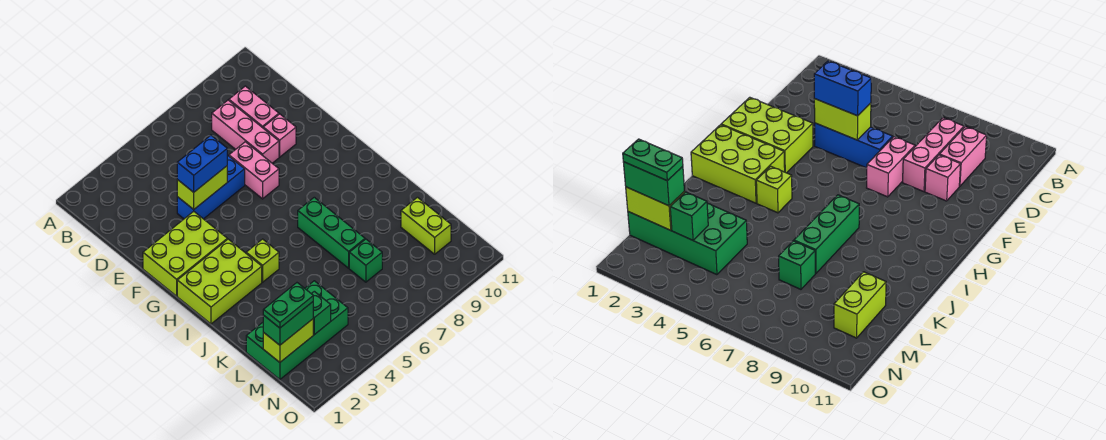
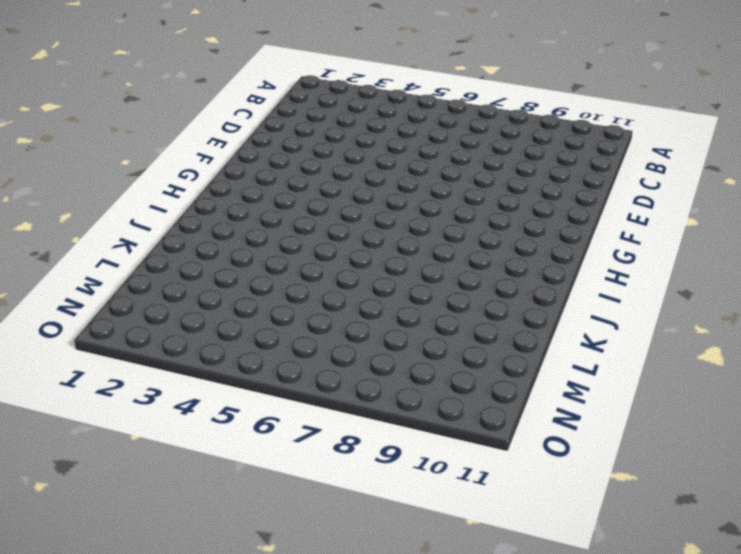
none -> pink 1x3 brick [212,100,279,163]
none -> pink 1x2 brick [229,86,279,128]
none -> blue 1x3 brick [177,156,245,219]

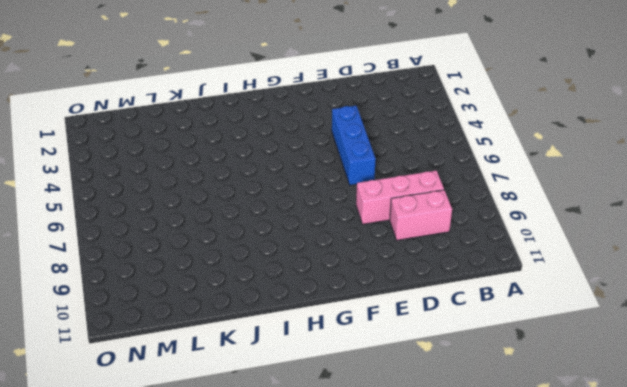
none -> pink 1x2 brick [229,142,279,199]
none -> pink 1x1 brick [263,114,296,157]
none -> lime 2x3 brick [143,211,227,296]

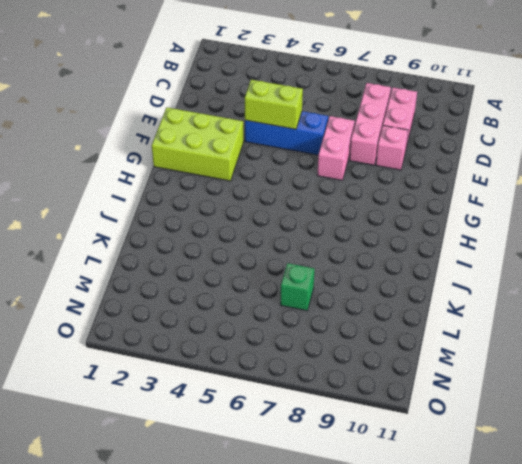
none -> lime 2x3 brick [177,239,262,324]
none -> lime 1x1 brick [246,239,279,282]
none -> green 1x3 brick [298,197,365,268]

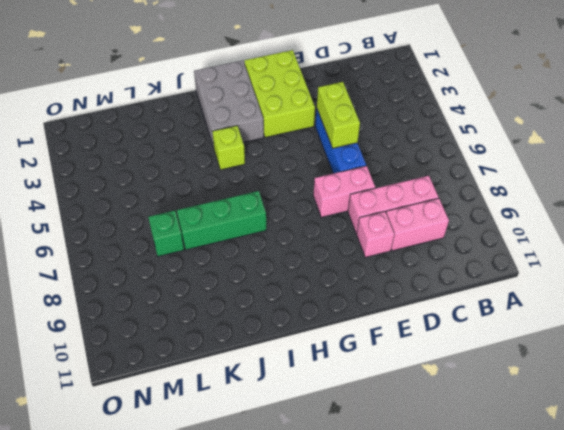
grey 2x3 brick [194,60,264,148] -> lime 2x3 brick [177,239,262,324]
none -> green 2x4 brick [246,281,348,380]
none -> lime 1x2 brick [401,197,451,254]
none -> lime 1x2 brick [263,319,313,362]

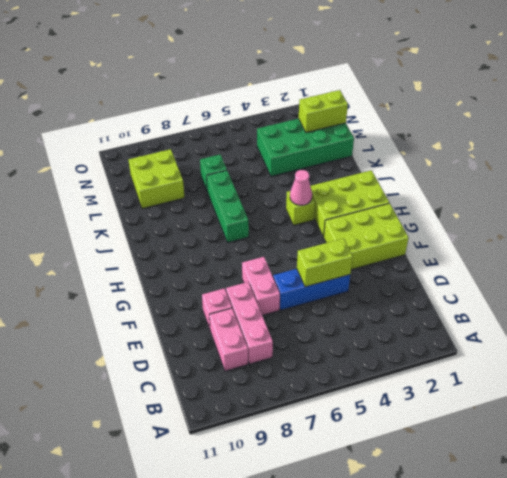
pink 1x1 cone [290,170,312,205] -> none
lime 2x2 brick [129,149,185,209] -> lime 1x2 brick [401,197,451,254]
none -> green 1x1 brick [312,291,331,335]
none -> blue 1x2 brick [177,135,227,192]
none -> green 1x2 brick [263,302,313,345]

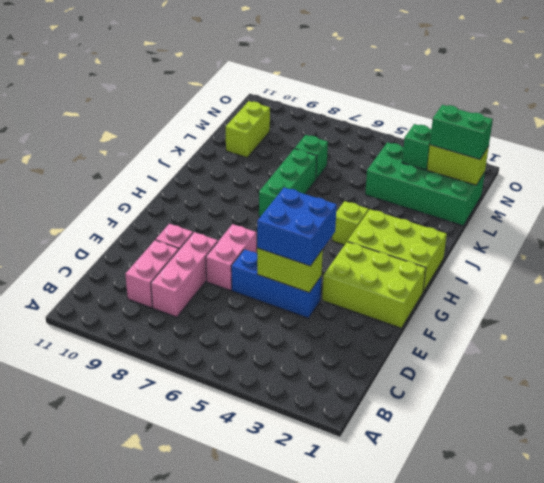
blue 2x2 brick [257,187,337,266] -> blue 1x2 brick [177,135,227,192]
none -> green 1x2 plate [263,283,313,328]

